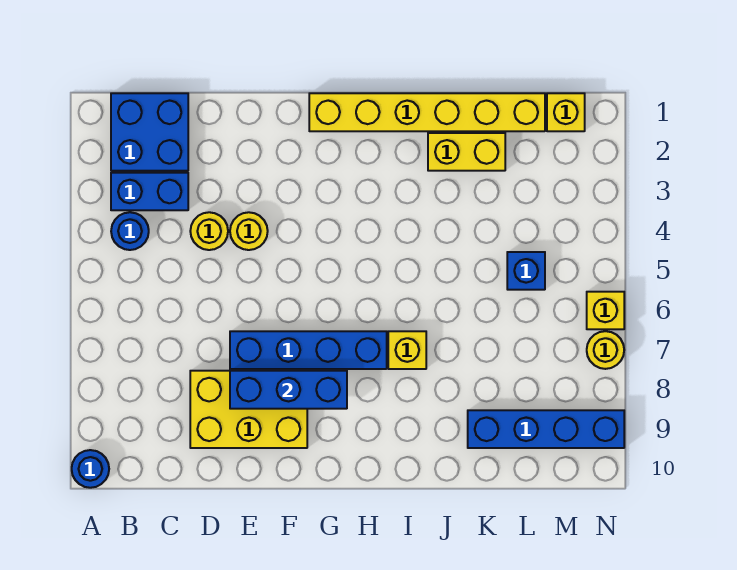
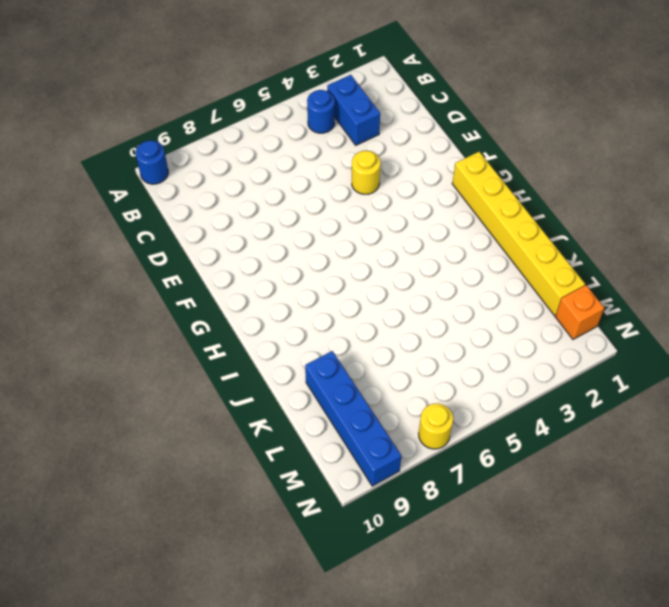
orange 1x1 brick [555,285,604,339] -> yellow 1x1 brick [547,93,585,131]
none -> blue 2x2 brick [111,93,188,171]
none -> yellow 1x1 round brick [190,212,228,250]
none -> yellow 2x3 brick [190,371,307,448]

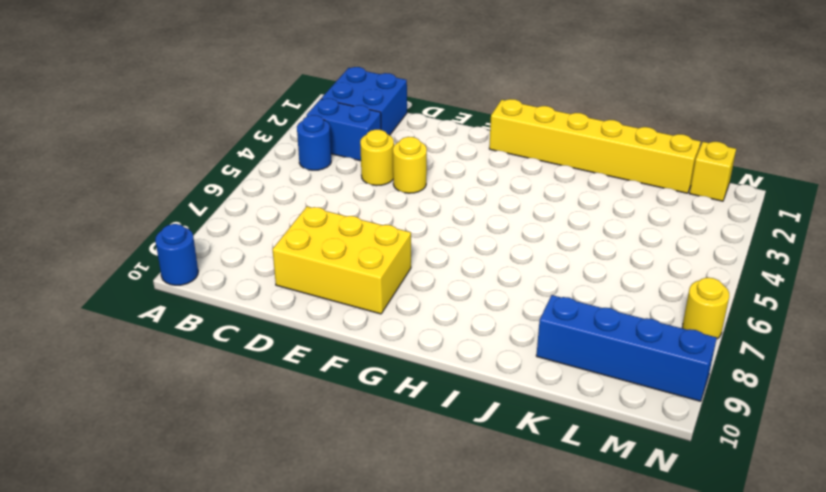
none -> blue 1x4 brick [230,331,387,369]
none -> yellow 1x1 brick [388,331,426,369]
none -> yellow 1x2 brick [428,133,505,171]

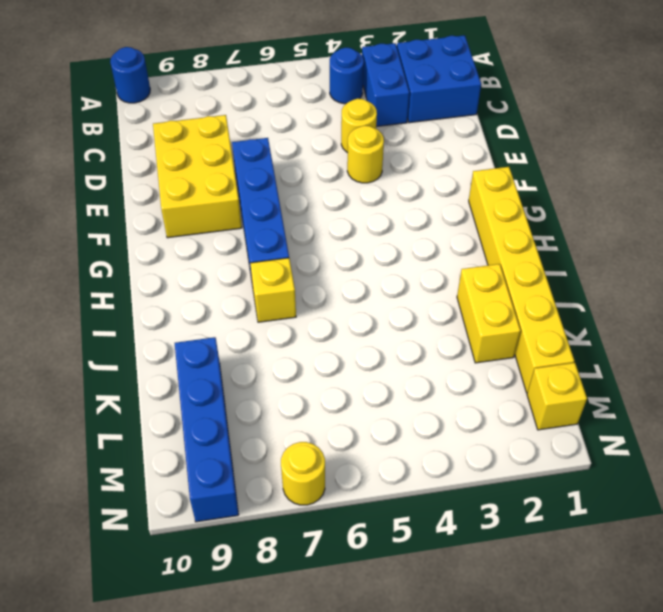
none -> blue 1x1 brick [507,252,545,290]
none -> yellow 1x1 brick [587,292,624,329]
none -> blue 1x3 brick [230,371,347,409]

